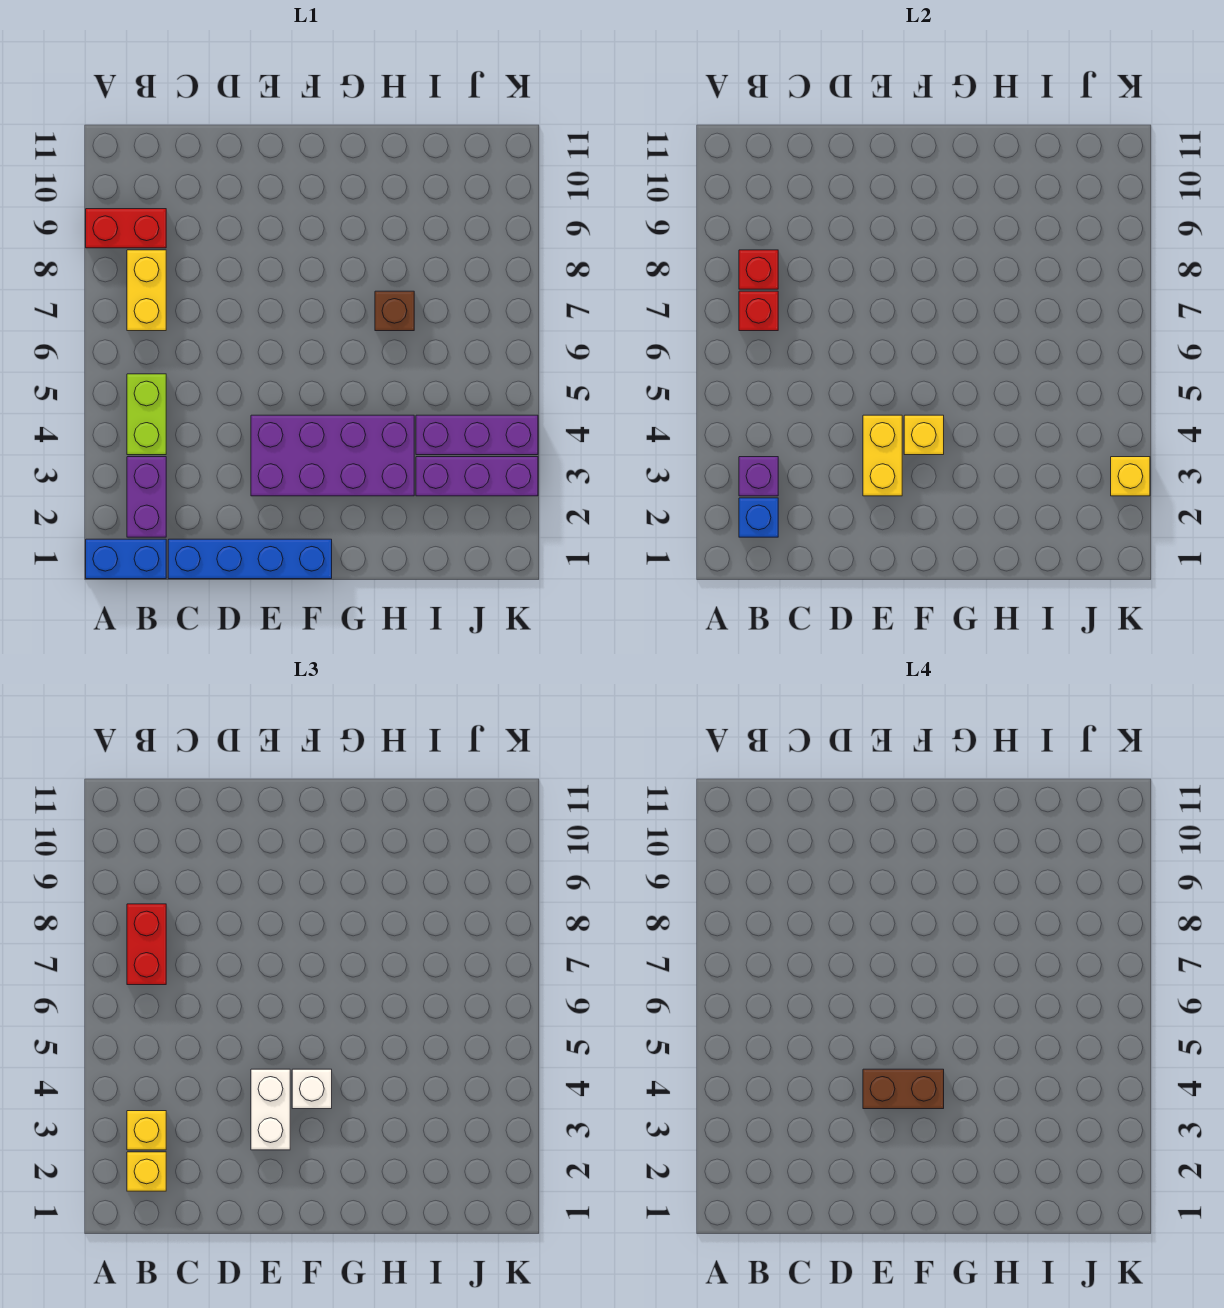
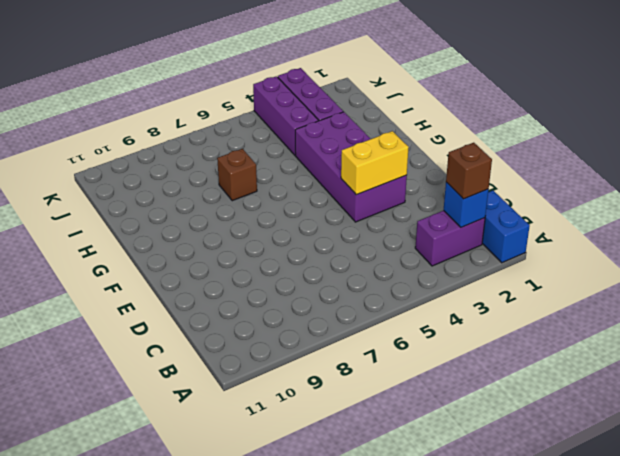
brown 1x1 brick [446,143,492,199] -> yellow 1x1 brick [127,1152,166,1191]
none -> red 1x2 brick [86,209,166,248]
none -> lime 1x2 brick [127,374,166,455]
none -> yellow 1x2 brick [127,250,166,331]

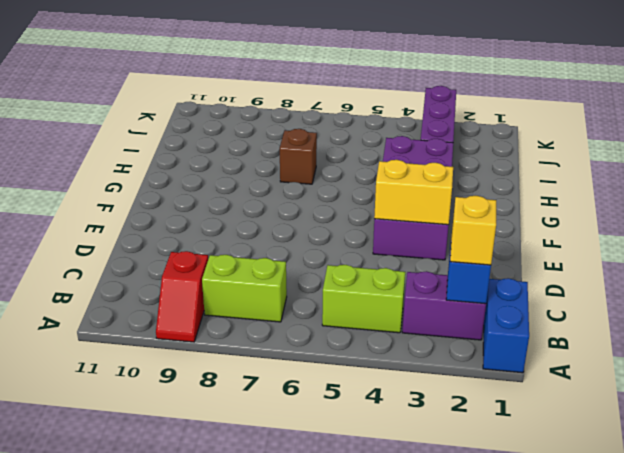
red 1x2 slope [156,251,208,342] -> red 1x2 brick [86,209,166,248]
lime 1x2 brick [202,255,287,322] -> yellow 1x2 brick [127,250,166,331]
none -> blue 1x4 brick [168,539,332,579]
none -> purple 1x3 brick [416,415,538,455]
none -> purple 1x1 brick [739,457,778,496]

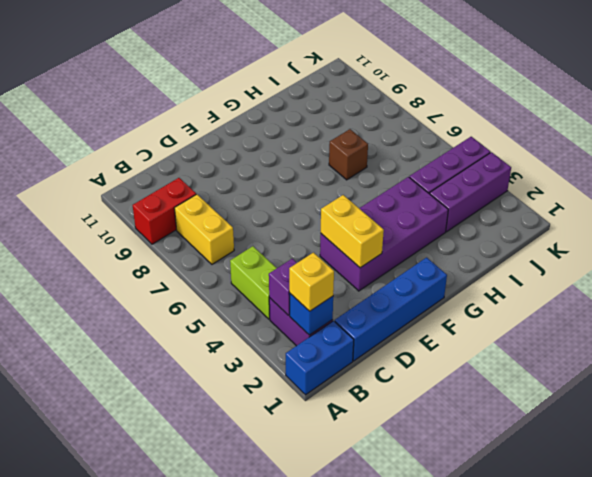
none -> red 1x1 brick [739,291,778,331]
none -> red 1x1 brick [739,250,778,289]
none -> yellow 1x1 brick [904,415,944,455]

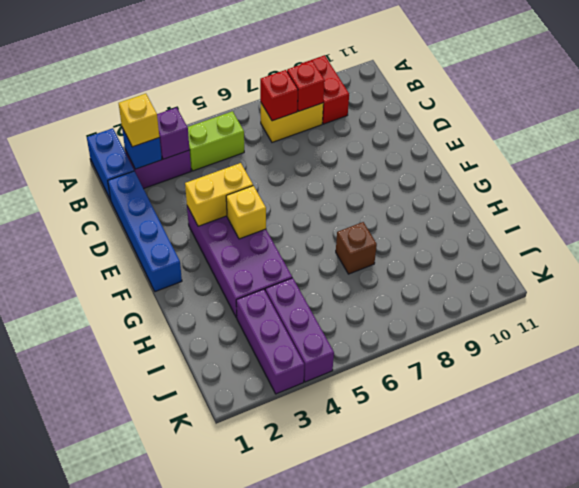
none -> yellow 1x1 brick [1111,457,1150,496]
none -> yellow 1x1 brick [127,1111,166,1150]
none -> red 1x2 brick [127,904,166,985]

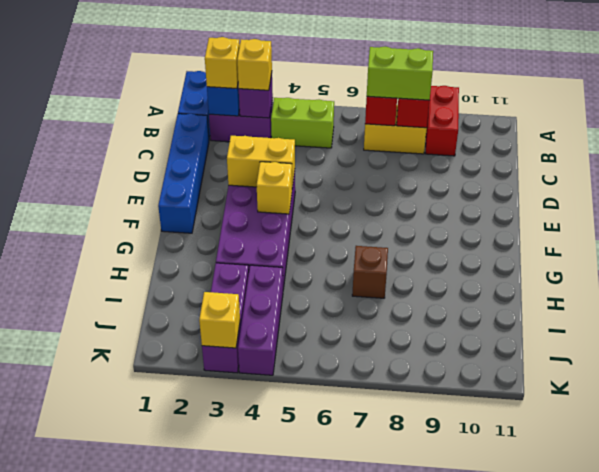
lime 1x2 brick [367,47,433,100] -> red 1x2 brick [127,904,166,985]
none -> white 1x2 brick [251,1069,290,1150]
none -> white 1x1 brick [292,1069,332,1109]
none -> brown 1x2 brick [863,1069,944,1109]

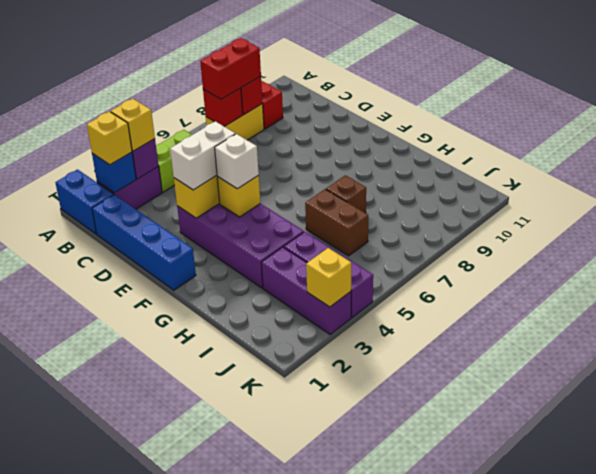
brown 1x2 brick [305,189,368,256] -> brown 1x2 brick moved to [863,1069,944,1109]

